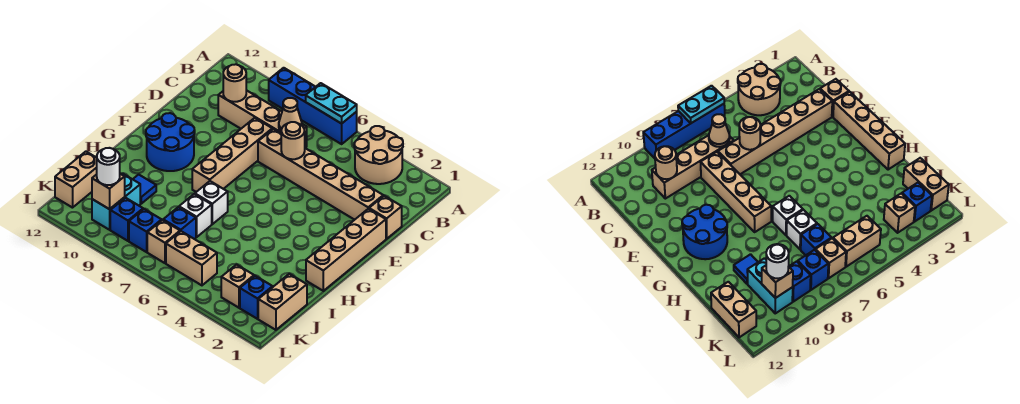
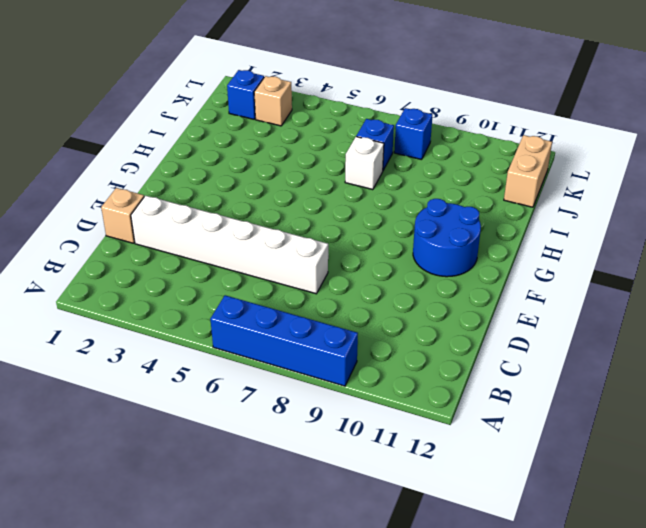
white 1x6 brick [131,196,328,294] -> tan 1x6 brick [258,129,383,220]
none -> tan 2x2 round brick [354,126,403,184]
none -> tan 1x4 brick [218,90,307,148]
none -> tan 1x4 brick [192,118,272,192]

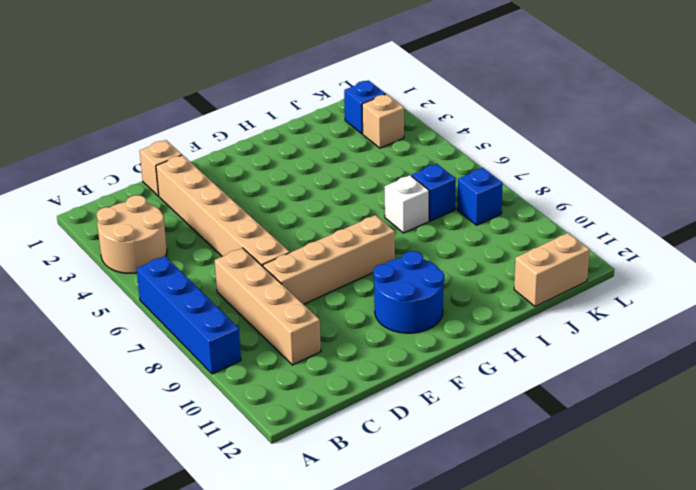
none -> tan 1x4 brick [306,209,386,291]
none -> white 1x1 brick [195,181,228,224]
none -> blue 1x1 tile [133,174,156,204]

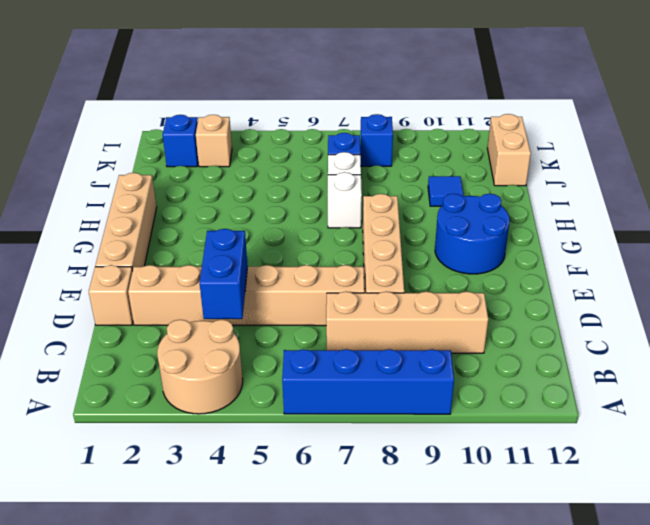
blue 1x2 brick [200,229,248,319] -> none
none -> tan 1x2 brick [258,274,307,330]
none -> cyan 1x2 brick [92,174,140,230]
none -> tan 1x2 brick [166,231,217,285]

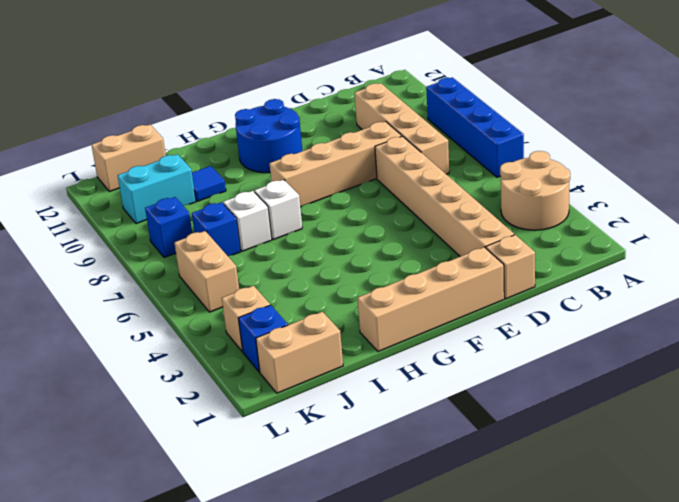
none -> tan 1x1 brick [147,220,180,263]
none -> blue 1x1 brick [110,198,143,241]
none -> cyan 1x2 plate [306,83,357,124]

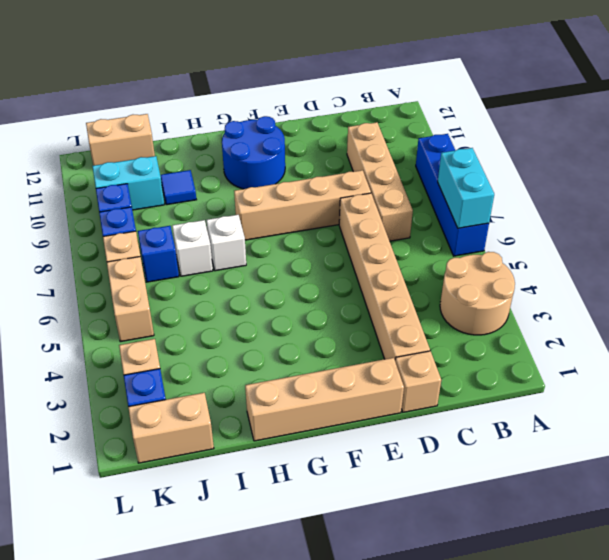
cyan 1x2 brick [438,148,494,228] -> cyan 1x2 plate [306,83,357,124]
none -> tan 1x1 cone [279,98,302,131]
none -> tan 1x1 round brick [223,64,246,102]
none -> tan 1x1 round brick [281,122,305,159]

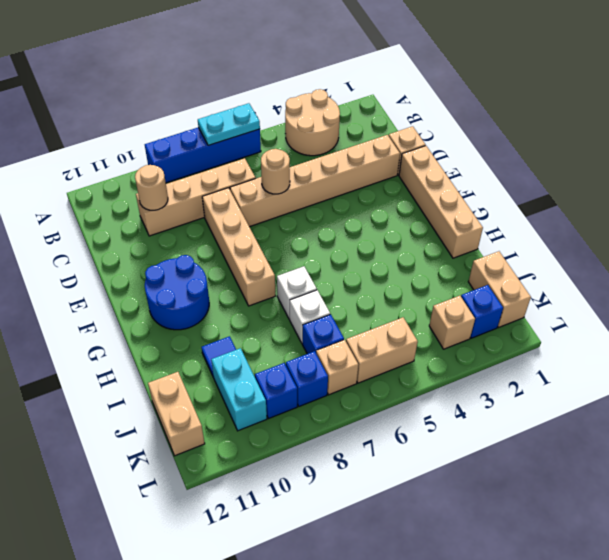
none -> tan 1x1 cone [279,98,302,131]
none -> tan 1x1 brick [92,174,125,209]
none -> white 1x1 round brick [97,148,120,185]

